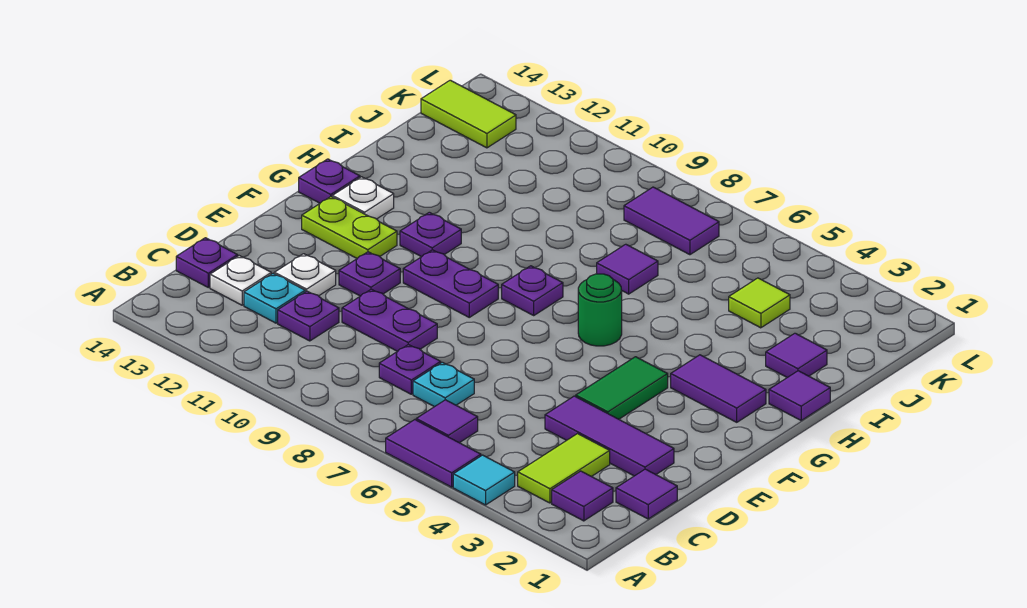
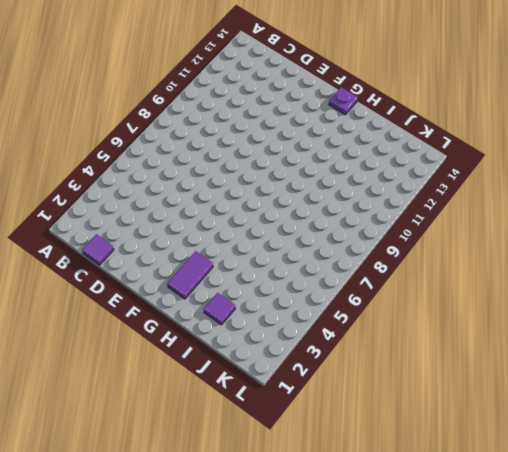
none -> cyan 1x1 tile [453,455,515,505]
none -> purple 1x2 tile [386,420,481,487]
none -> purple 1x1 tile [552,471,613,521]
none -> lime 1x2 tile [518,434,610,503]

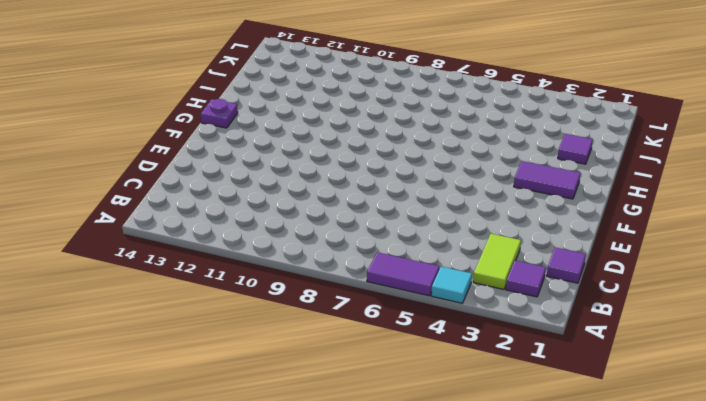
none -> purple 1x1 tile [416,400,478,443]
none -> cyan 1x1 plate [413,362,474,407]
none -> purple 1x1 plate [379,345,441,394]
none -> purple 1x1 plate [278,291,339,341]

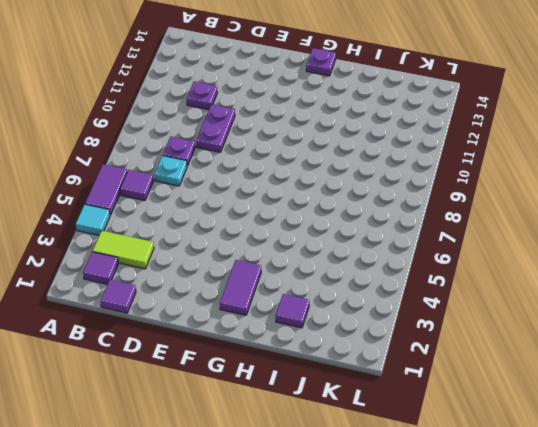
none -> cyan 1x1 plate [244,274,305,323]
none -> white 1x1 plate [210,256,271,305]
none -> purple 1x1 plate [176,238,238,287]
none -> purple 1x3 tile [545,396,674,476]

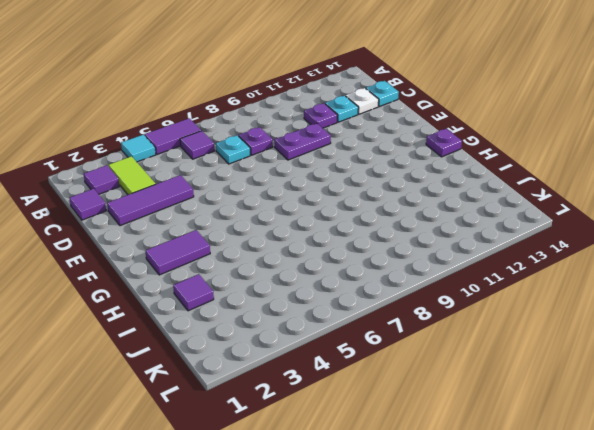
cyan 1x1 plate [366,81,399,107] -> purple 1x1 plate [176,238,238,287]
none -> white 1x1 plate [274,254,336,296]
none -> green 1x2 tile [576,357,668,419]
none -> purple 1x1 plate [339,252,400,296]
none -> purple 1x2 plate [403,250,498,317]

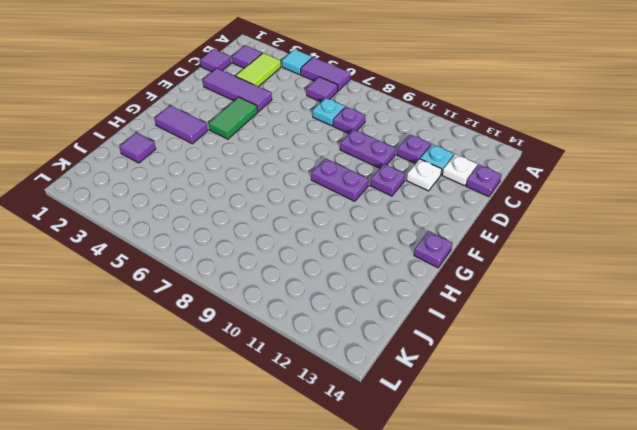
none -> lime 1x2 plate [302,197,397,258]
none -> green 1x1 round brick [578,274,622,346]
none -> purple 1x1 plate [502,266,563,315]
none -> purple 1x1 plate [400,212,461,257]

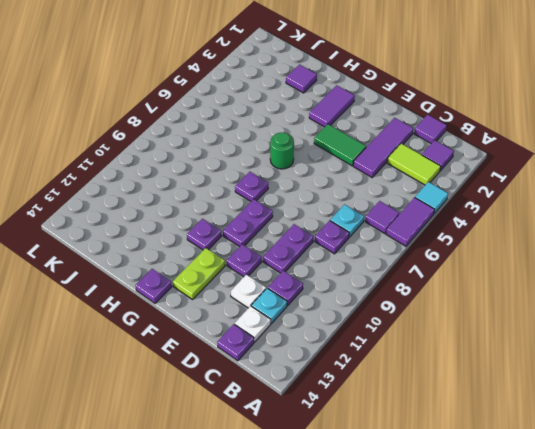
none -> white 1x1 plate [332,177,394,219]
none -> purple 1x1 tile [769,371,830,420]
none -> purple 1x1 tile [597,244,658,294]
none -> lime 1x1 tile [729,278,790,328]

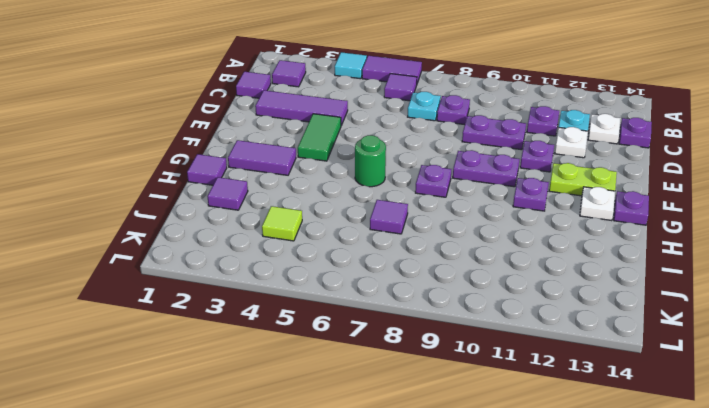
none -> lime 1x2 tile [518,434,610,503]
none -> purple 1x2 tile [624,187,719,255]
none -> lime 1x2 tile [421,80,516,148]

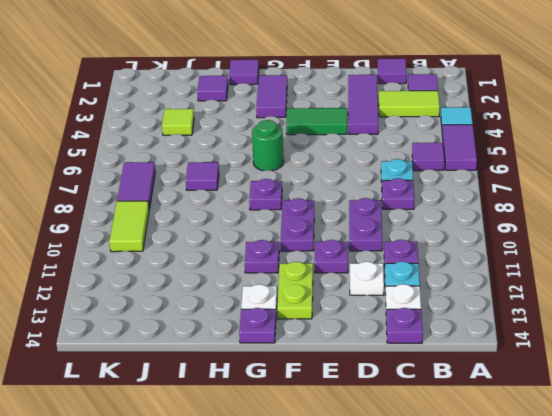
lime 1x2 tile [109,201,149,252] -> lime 1x2 tile moved to [421,80,516,148]

